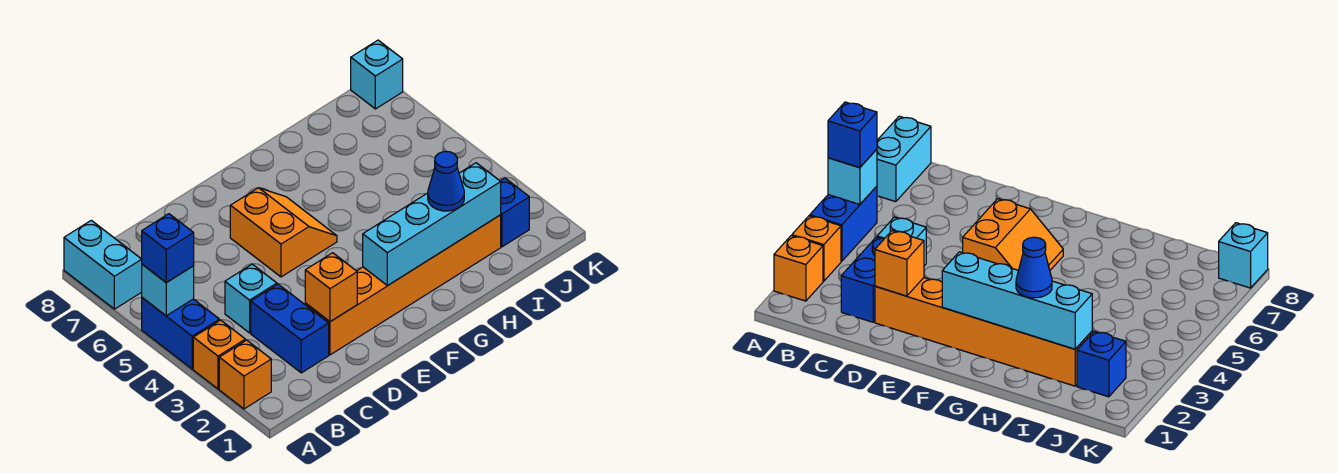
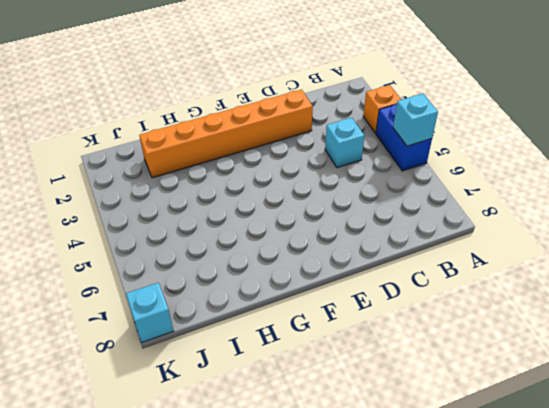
none -> orange 1x1 brick [219,340,271,409]
none -> cyan 1x2 brick [64,220,142,309]
none -> blue 1x2 brick [251,284,329,373]

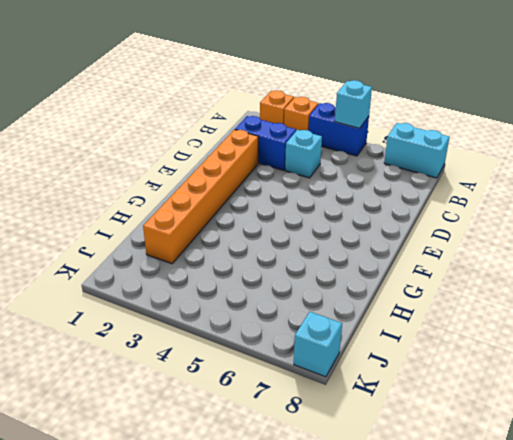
none -> orange 2x2 slope [230,188,337,277]
none -> blue 1x1 brick [501,178,529,247]
none -> orange 1x1 brick [305,253,357,322]

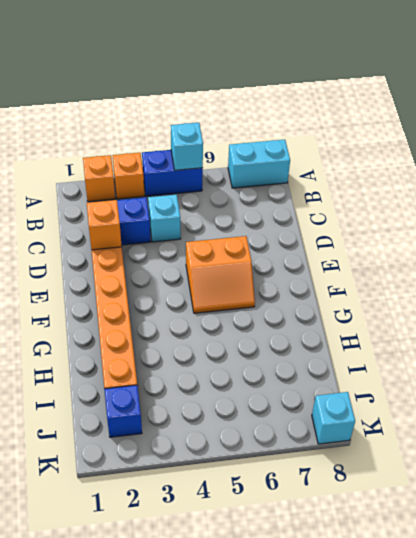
none -> cyan 1x4 brick [363,163,501,286]
none -> blue 1x1 brick [142,214,194,283]
none -> blue 1x1 cone [428,152,464,211]

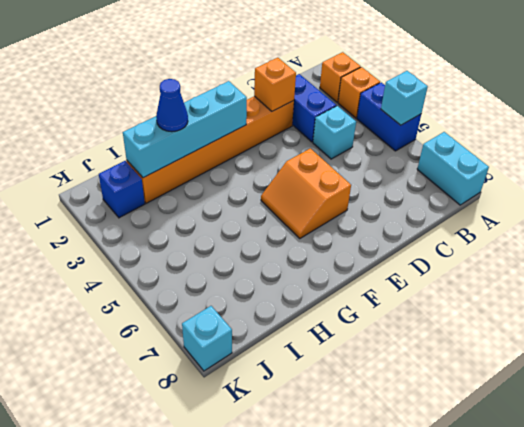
none -> blue 1x1 brick [142,214,194,283]

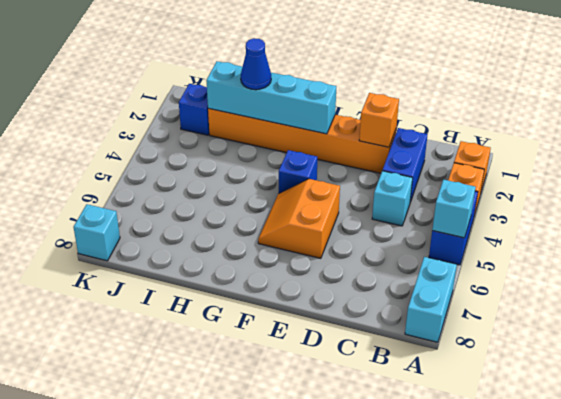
blue 1x1 brick [279,150,317,193] -> blue 1x1 brick moved to [142,214,194,283]

